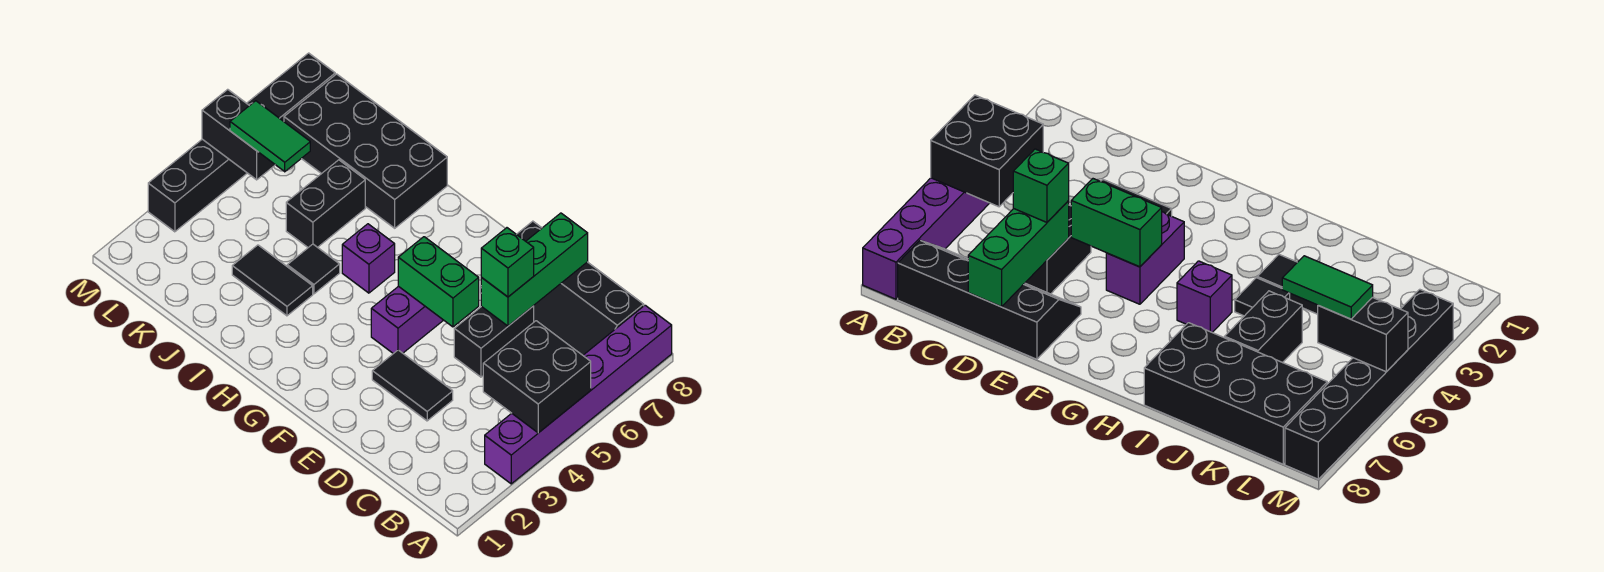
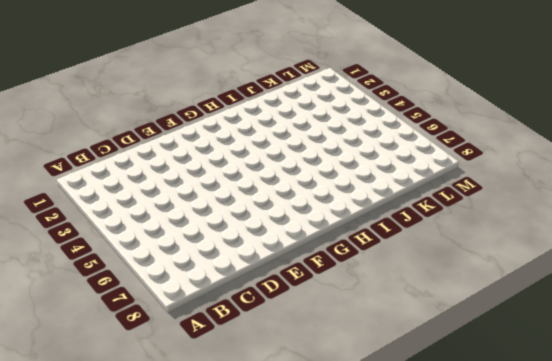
none -> purple 1x6 brick [485,305,672,484]
none -> black 2x4 slope [480,221,644,355]
none -> black 1x2 tile [372,350,453,421]

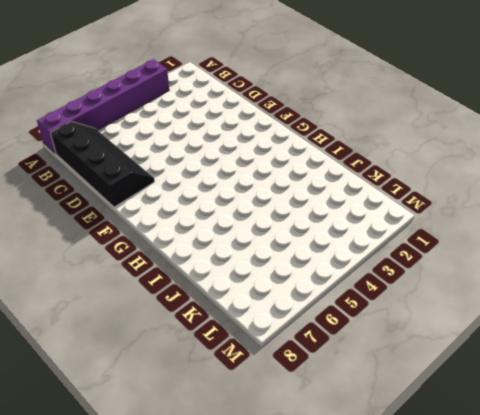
none -> black 1x2 tile [372,350,453,421]
none -> black 1x2 brick [454,306,534,377]
none -> purple 1x2 brick [371,286,443,354]

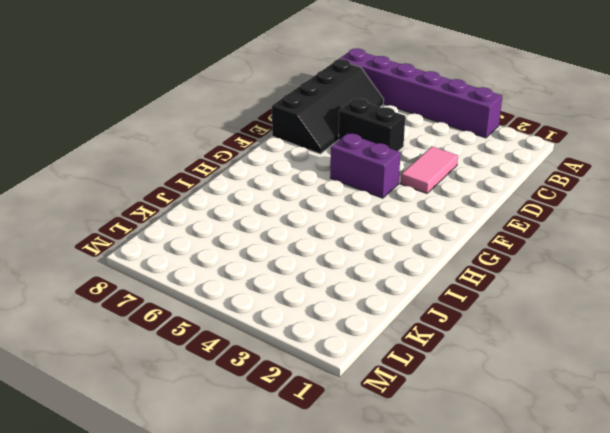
pink 1x2 tile [401,146,458,193] -> black 1x2 tile [372,350,453,421]
none -> purple 1x1 brick [342,224,395,293]
none -> black 1x2 tile [232,245,313,316]
none -> black 1x1 tile [287,244,340,294]

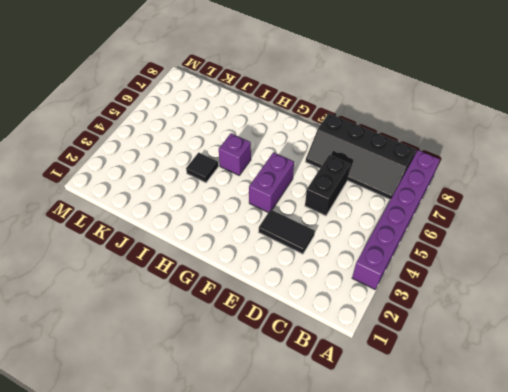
none -> black 1x2 tile [232,245,313,316]
none -> black 2x4 brick [284,74,447,228]
none -> black 1x2 brick [286,160,365,247]

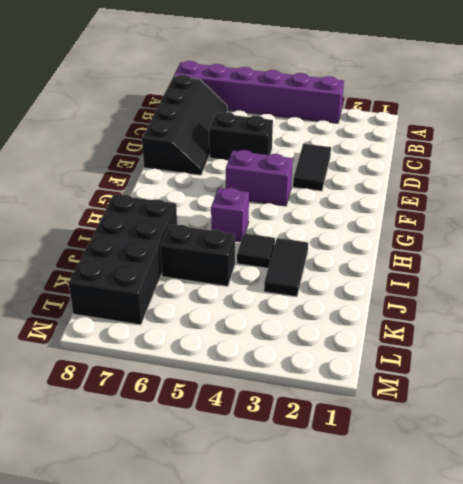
none -> black 1x6 brick [148,53,335,232]
none -> black 2x2 brick [483,321,591,433]
none -> green 1x3 brick [481,213,588,326]

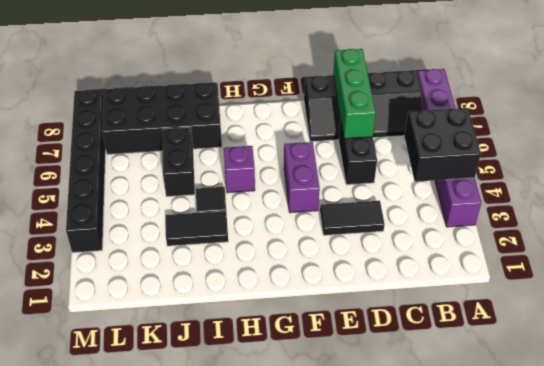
none -> green 1x2 brick [398,237,479,327]
none -> black 1x2 brick [202,89,275,180]
none -> green 1x1 brick [481,228,534,297]

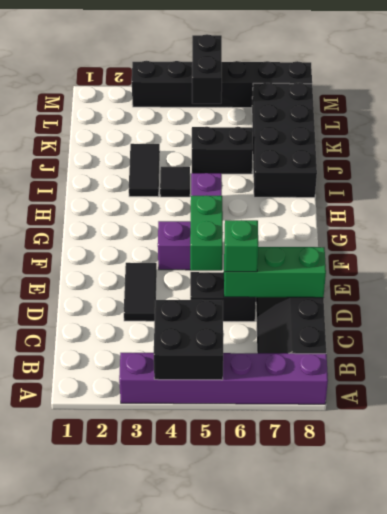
none -> green 1x2 tile [230,101,310,172]

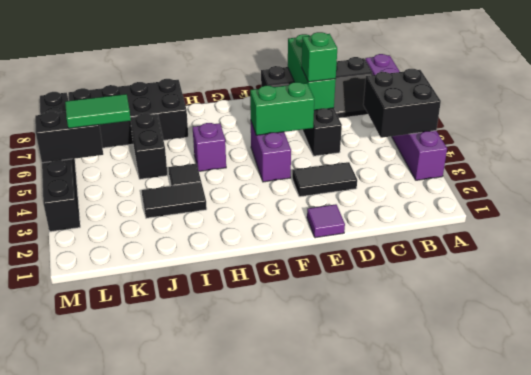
purple 1x1 tile [307,204,345,238] -> none

